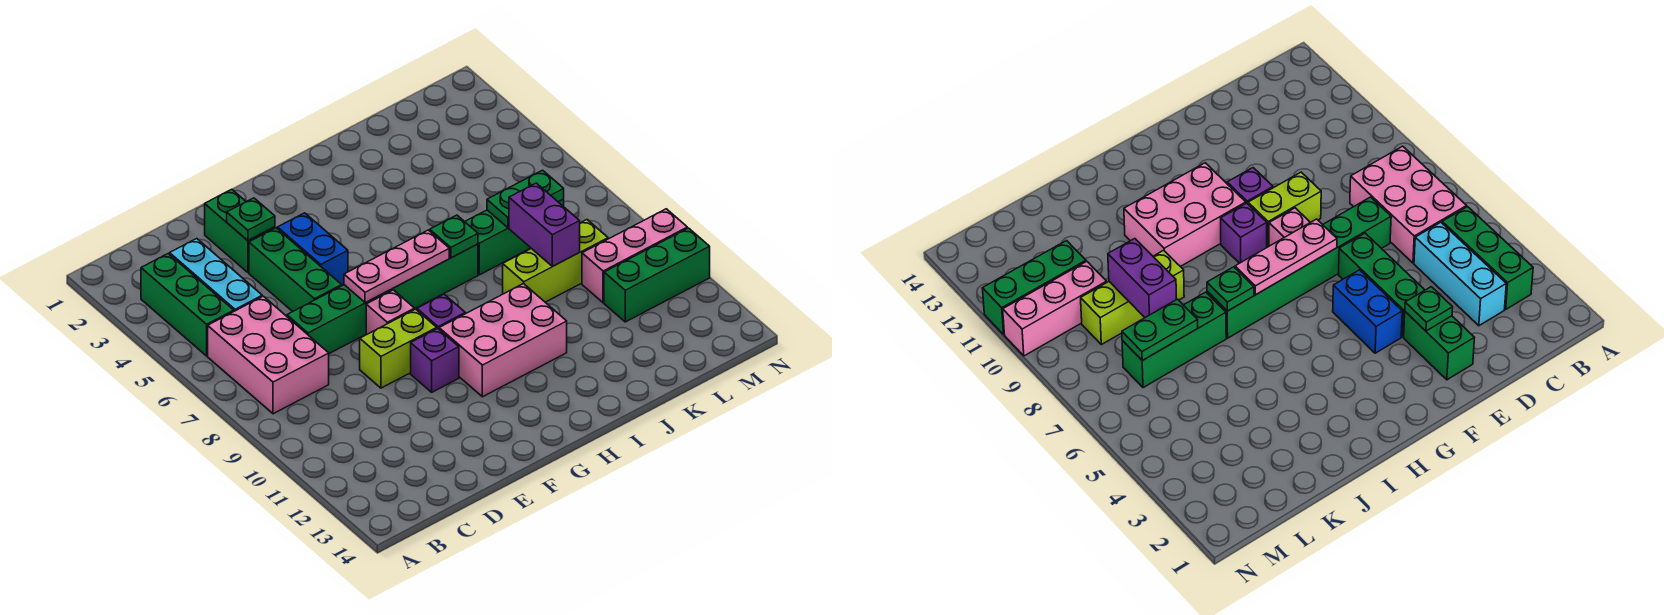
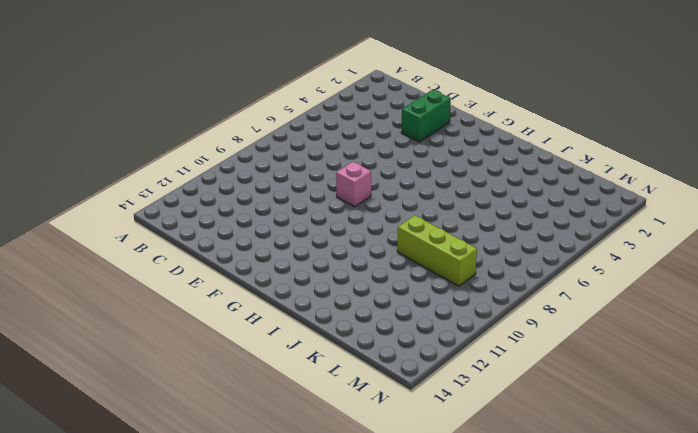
none -> green 1x3 brick [141,254,234,356]
none -> pink 2x3 brick [208,296,329,414]
none -> cyan 1x3 brick [170,239,262,311]

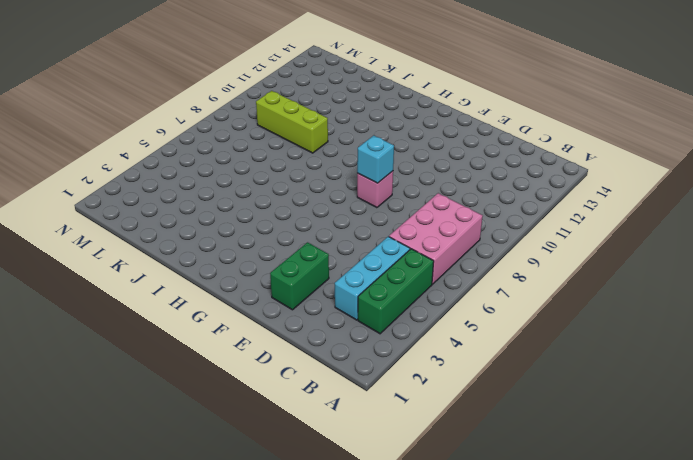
cyan 1x1 brick [357,135,394,183] -> none
none -> green 1x6 brick [287,244,478,354]
none -> green 1x3 brick [249,228,342,312]
none -> lime 1x2 brick [360,309,437,388]

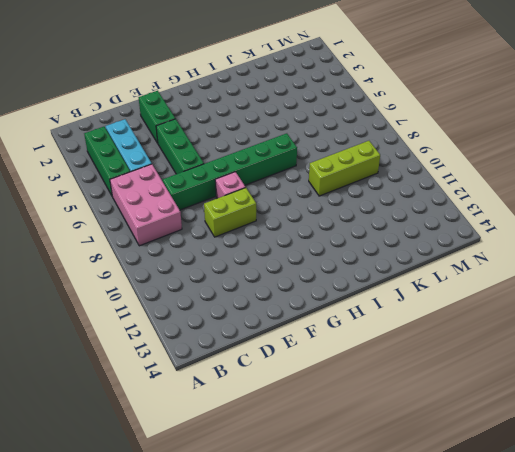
none -> blue 1x2 brick [277,213,348,285]
none -> purple 1x1 brick [411,328,459,392]
none -> purple 1x1 brick [417,294,465,329]

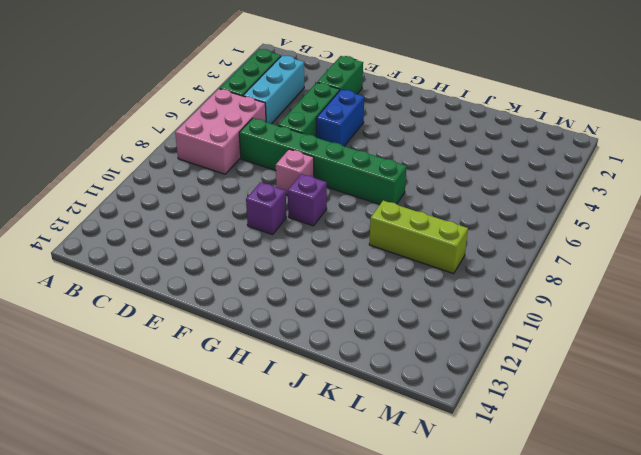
none -> lime 1x2 brick [360,309,437,388]
none -> pink 2x3 brick [439,283,567,397]
none -> green 1x3 brick [465,199,564,275]

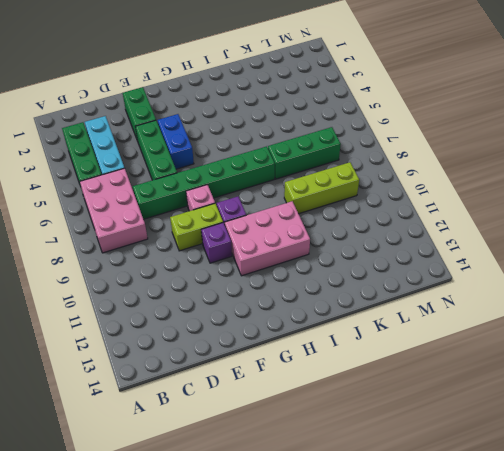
none -> pink 1x3 brick [582,209,687,303]
none -> green 1x3 brick [604,228,710,322]
none -> green 1x1 plate [227,198,275,241]

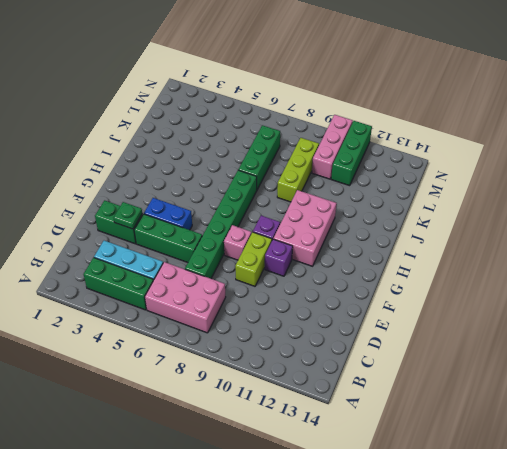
none -> pink 1x3 plate [344,230,449,303]
none -> green 1x1 plate [430,215,478,258]
none -> green 1x2 plate [487,170,564,228]

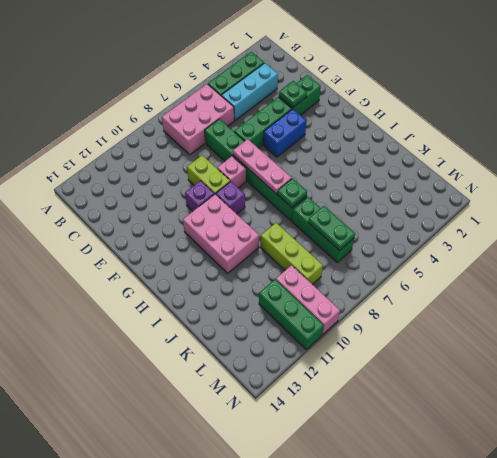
none -> purple 1x2 brick [509,183,580,266]

